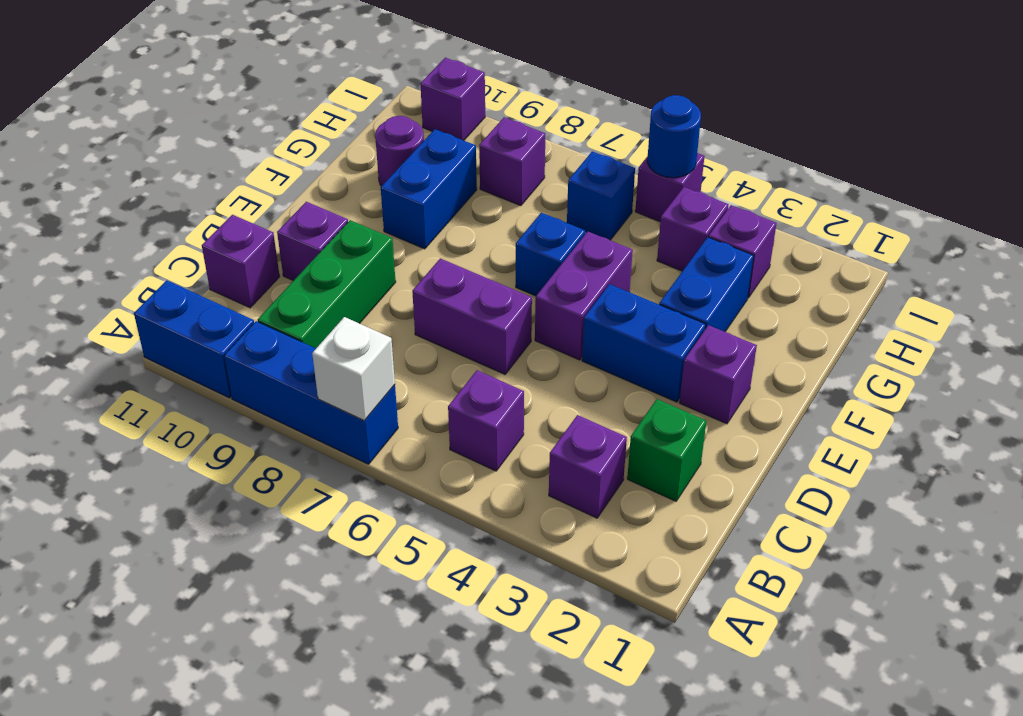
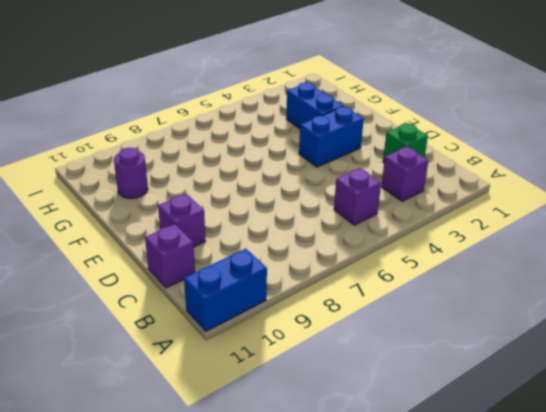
none -> blue 1x3 brick [224,321,398,464]
none -> green 1x3 brick [258,220,396,348]
none -> purple 1x2 brick [412,258,532,374]

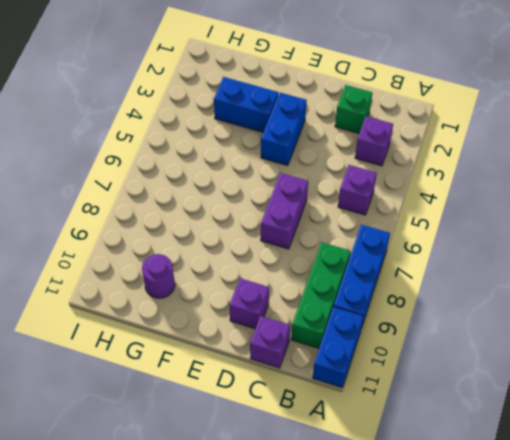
green 1x3 brick [291,242,350,348] -> green 1x3 brick turned to [258,220,396,348]
none -> purple 1x1 brick [679,325,757,424]
none -> purple 1x2 brick [535,232,633,360]
none -> blue 1x1 brick [516,213,585,296]

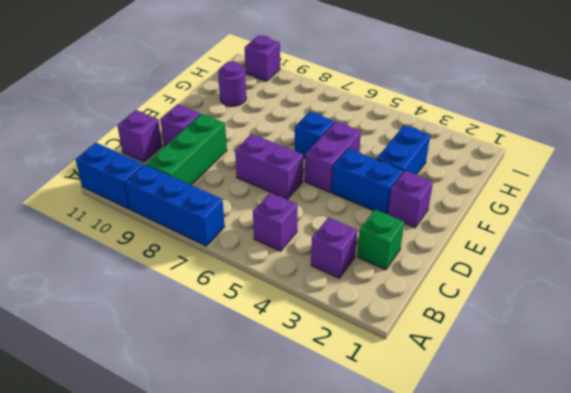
none -> blue 1x2 brick [381,129,477,249]
none -> purple 1x1 brick [709,205,777,298]
none -> purple 1x1 brick [657,187,728,271]

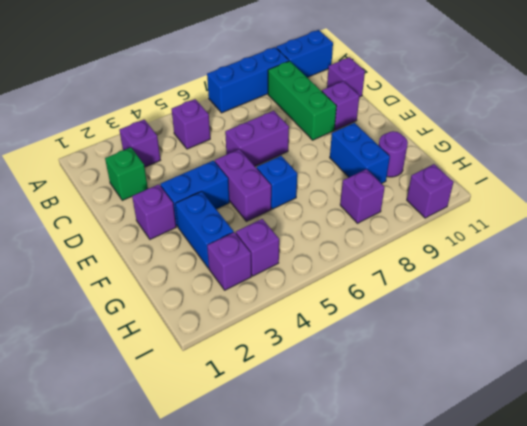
none -> blue 1x1 brick [567,152,635,240]
none -> purple 1x1 brick [635,153,705,222]
none -> white 1x1 brick [312,317,395,421]

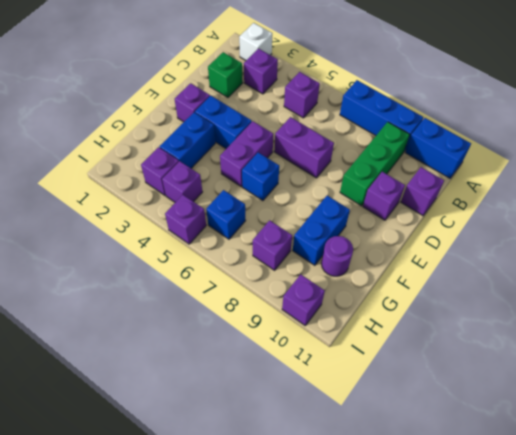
white 1x1 brick [239,23,272,60] -> white 1x1 brick moved to [312,317,395,421]
none -> blue 1x1 round brick [647,95,701,178]

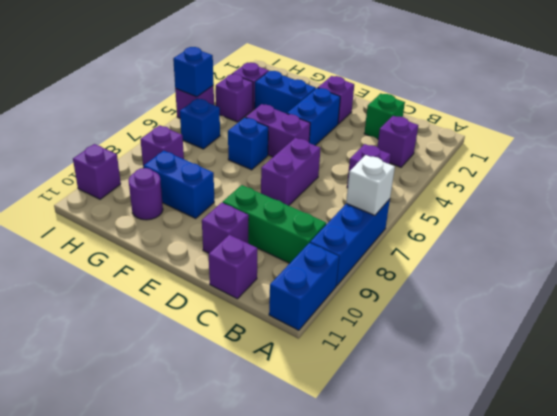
blue 1x1 brick [173,47,214,97] -> blue 1x1 round brick [647,95,701,178]

